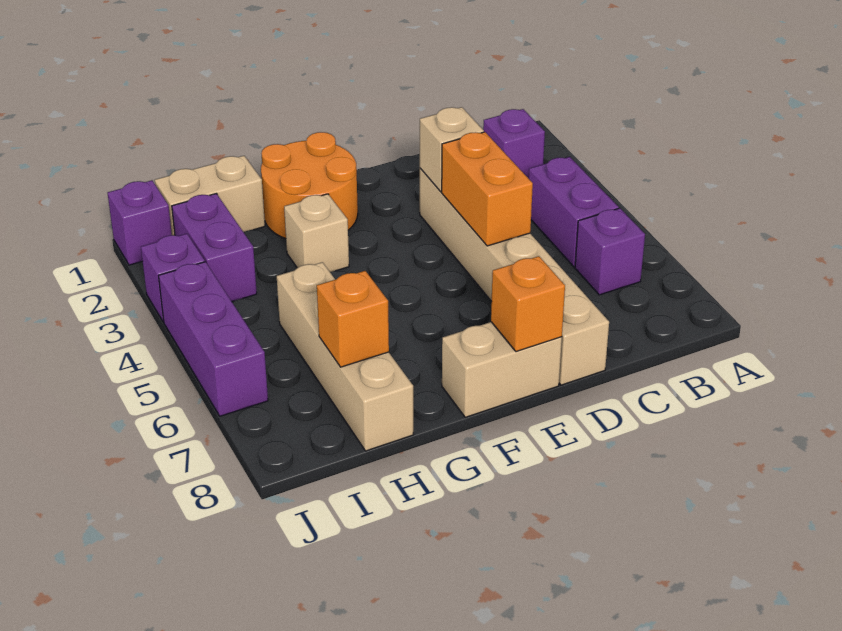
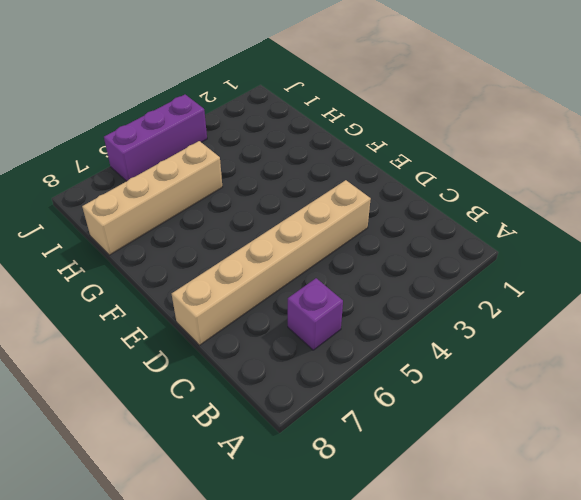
none -> purple 1x1 brick [483,109,545,179]
none -> purple 1x2 brick [529,157,619,267]
none -> tan 1x2 brick [442,322,562,417]

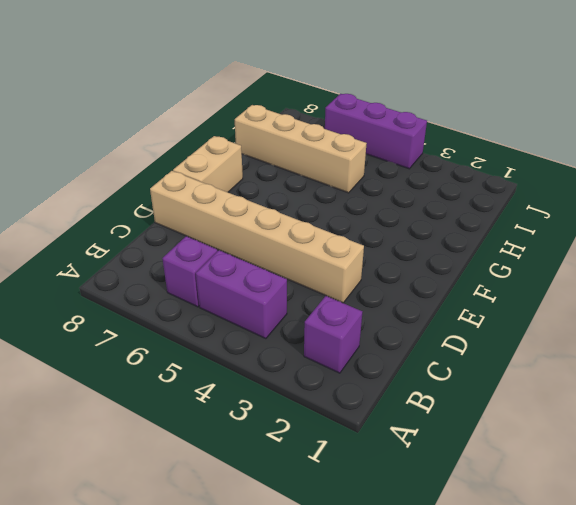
none -> orange 2x2 round brick [261,132,358,239]
none -> tan 1x1 brick [284,194,349,272]
none -> tan 1x2 brick [155,156,265,235]

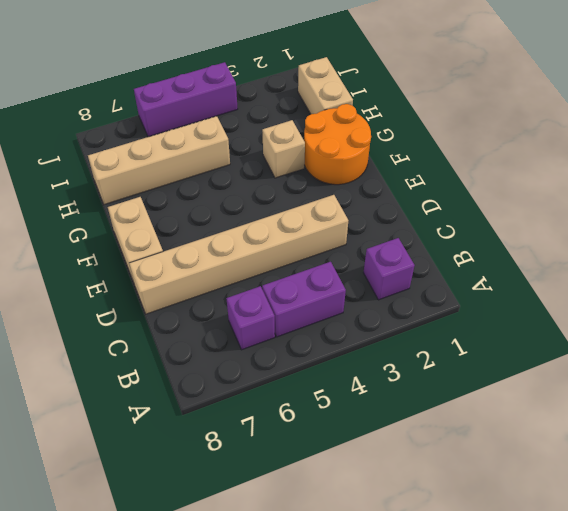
none -> purple 1x2 brick [172,194,257,302]
none -> purple 1x1 brick [108,180,172,265]
none -> purple 1x1 brick [141,234,205,322]

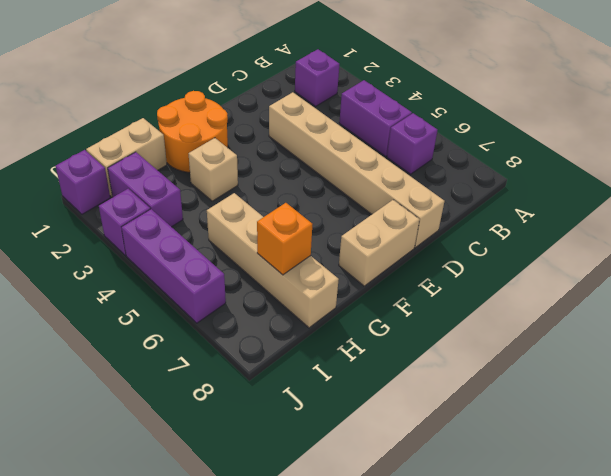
none -> tan 1x1 brick [420,107,484,192]
none -> orange 1x2 brick [442,132,533,246]
none -> orange 1x1 brick [491,256,565,352]

